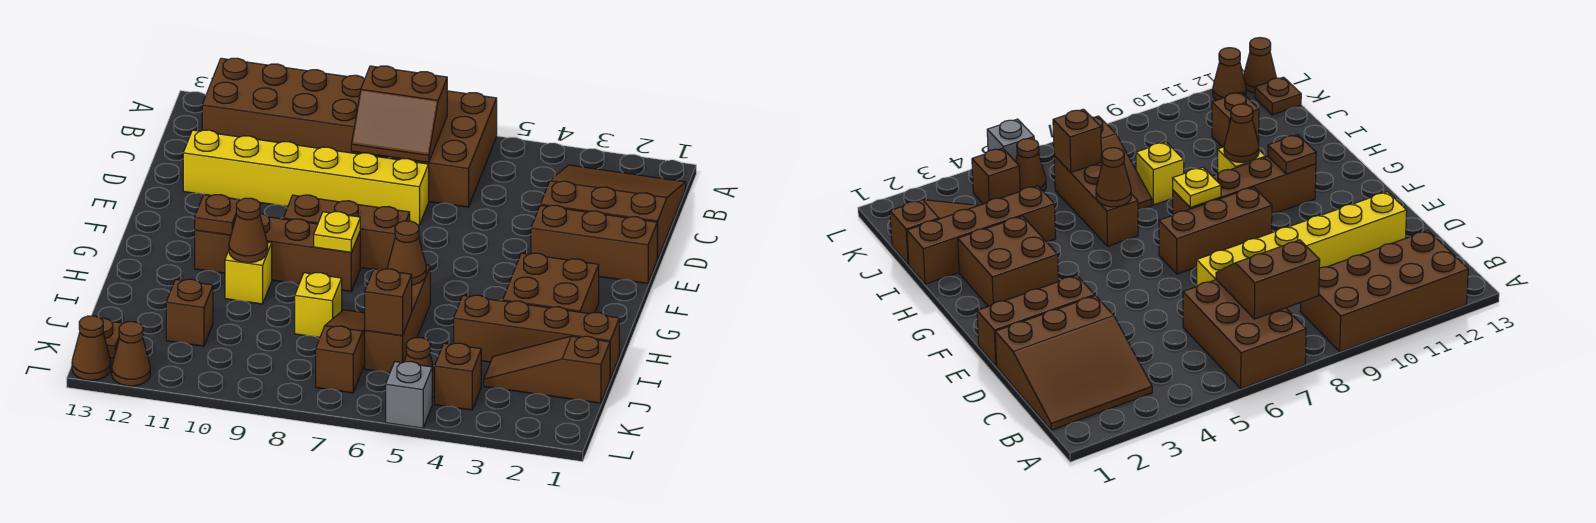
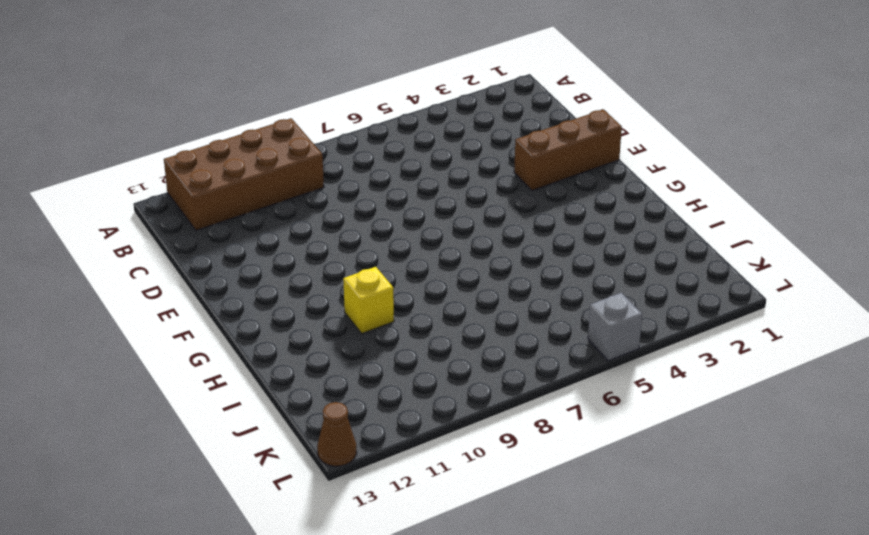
none -> brown 2x3 brick [391,91,497,207]
none -> brown 3x3 slope [541,165,686,259]
none -> yellow 1x6 brick [183,130,429,225]

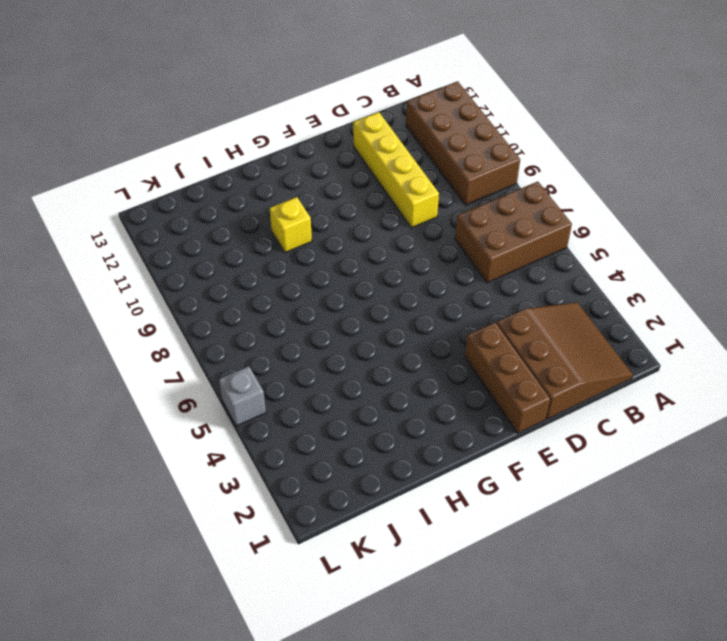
yellow 1x4 brick [353,112,439,228] -> yellow 1x6 brick [183,130,429,225]
none -> brown 1x3 brick [283,195,410,270]
none -> brown 2x2 brick [503,253,599,314]
none -> brown 1x4 brick [195,213,360,291]

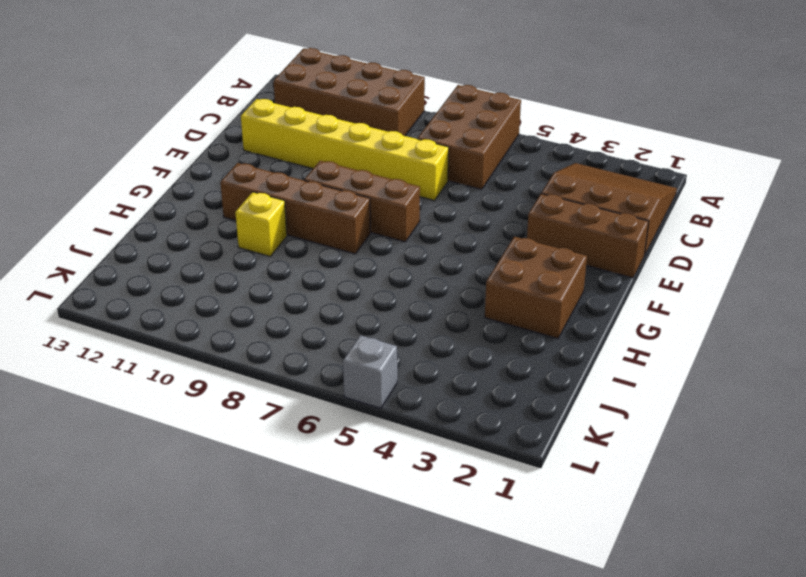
none -> brown 1x3 brick [365,265,430,373]
none -> brown 1x4 brick [454,295,619,379]
none -> brown 1x3 slope [316,310,365,393]

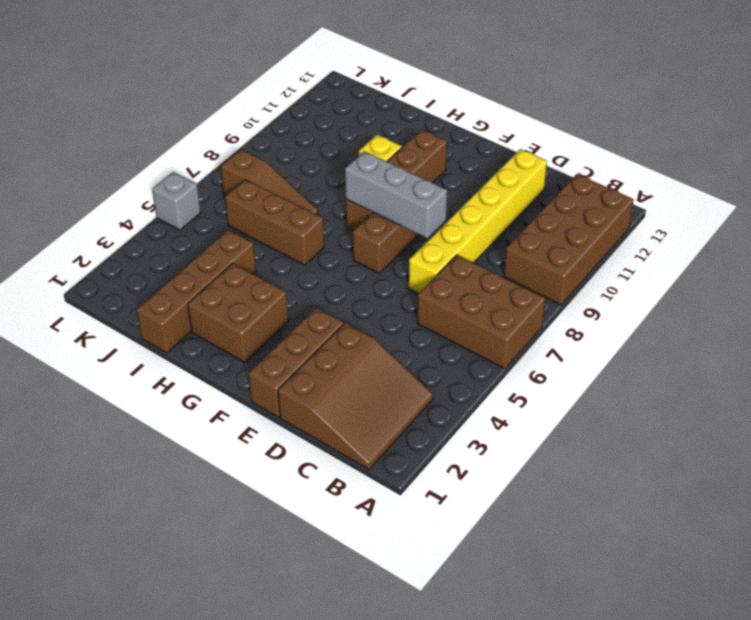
grey 1x3 brick [345,151,447,238] -> yellow 1x1 plate [314,212,360,252]
none -> yellow 1x1 brick [295,273,342,338]
none -> brown 1x3 slope [484,336,610,403]
none -> brown 1x1 brick [166,279,213,346]

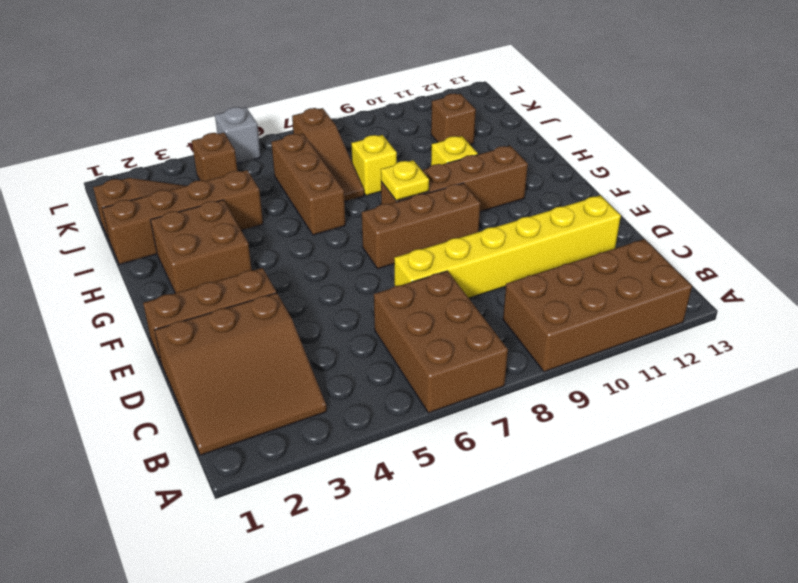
none -> brown 1x1 cone [405,338,435,398]
none -> brown 1x1 plate [101,318,123,359]
none -> brown 1x1 cone [112,322,150,386]

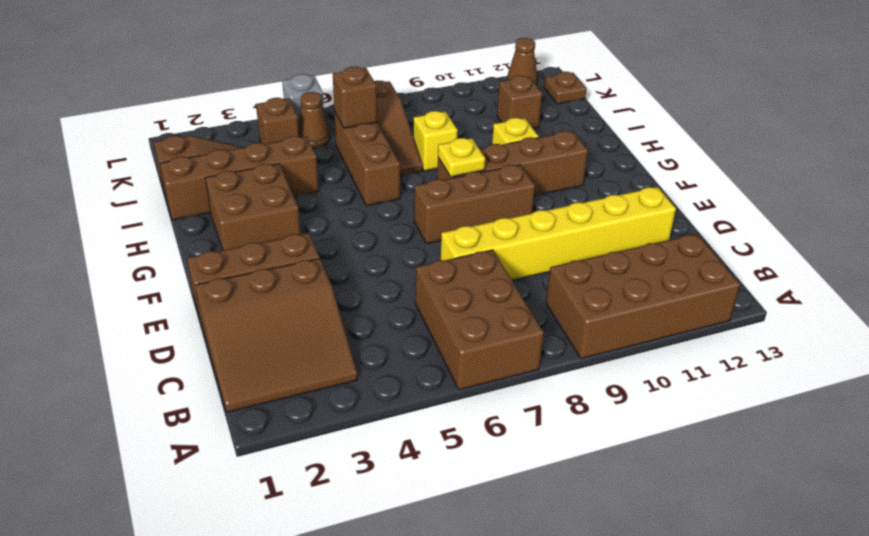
none -> brown 1x1 cone [72,316,111,380]
none -> brown 2x2 slope [351,66,447,162]
none -> brown 1x1 plate [195,195,239,235]

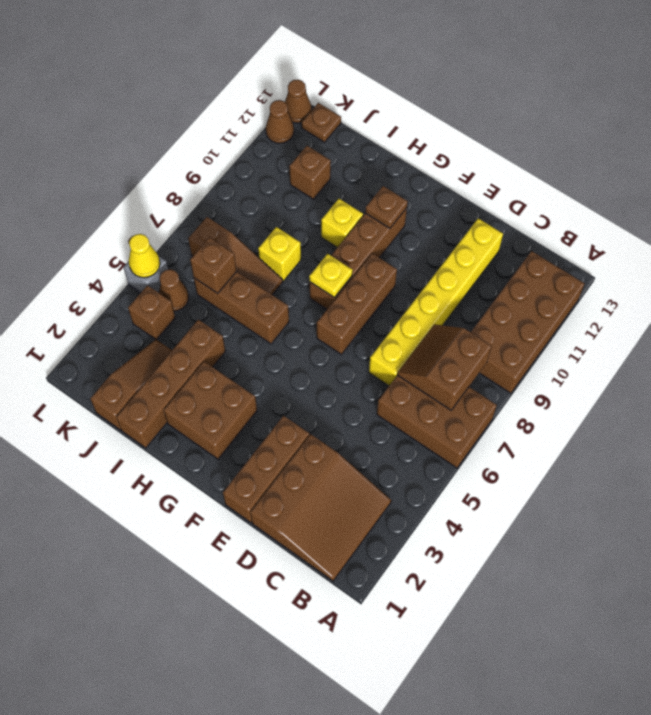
yellow 1x1 cone [129,234,160,278] -> none
none -> brown 1x1 cone [388,221,426,285]
none -> brown 1x1 cone [229,198,268,263]

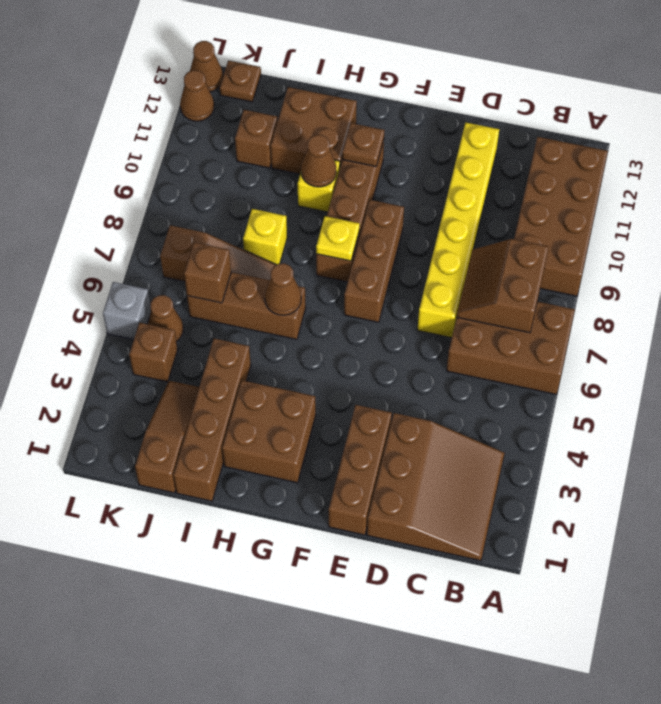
brown 2x2 brick [271,87,357,174] -> none

